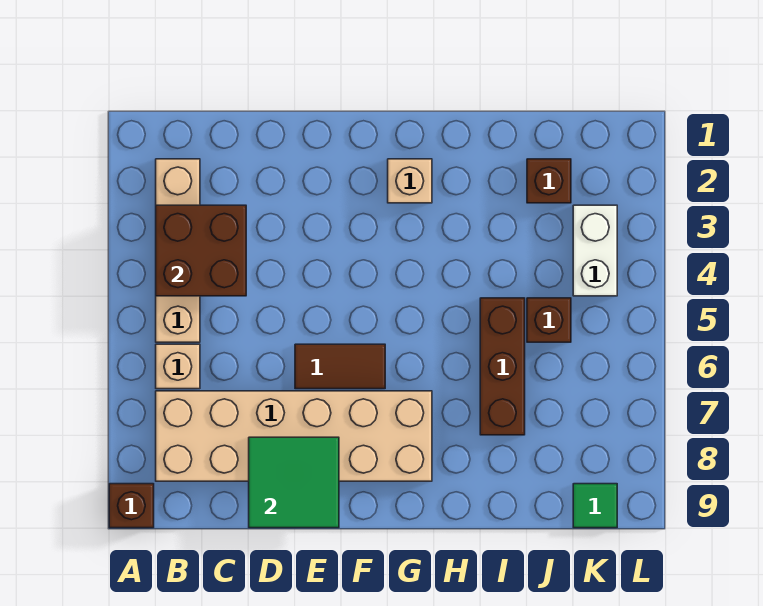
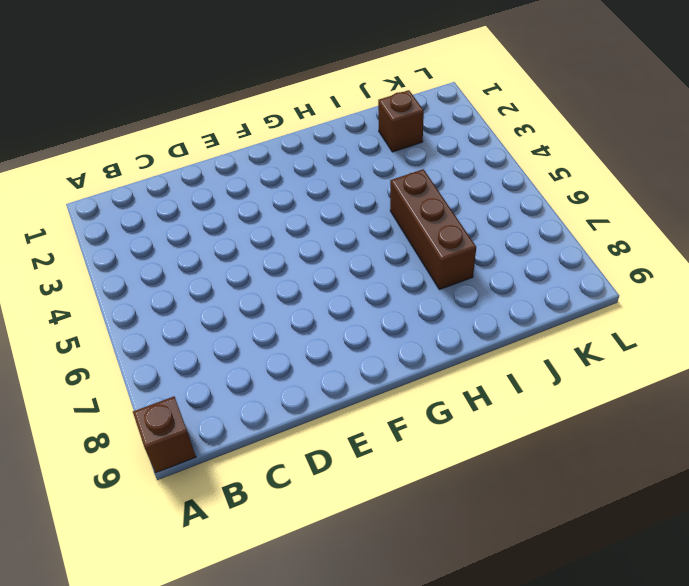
none -> tan 1x4 brick [156,159,200,342]
none -> tan 1x1 brick [156,344,200,389]
none -> tan 2x6 brick [156,391,432,481]

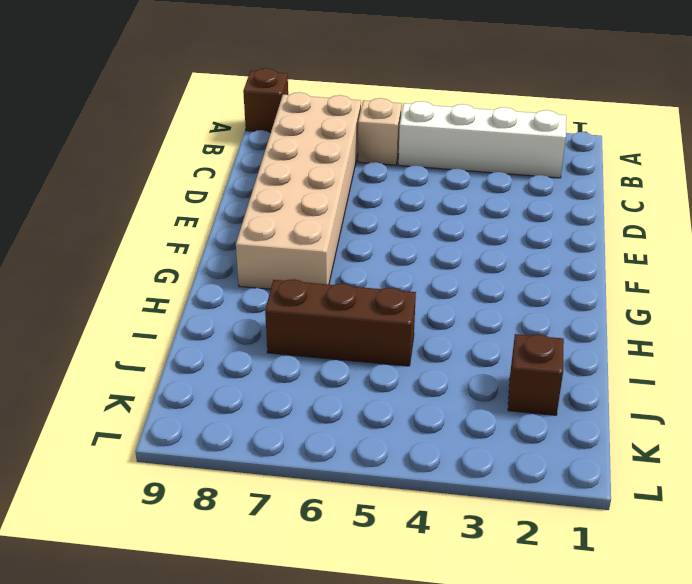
white 1x4 brick [398,101,566,178] -> tan 1x4 brick [156,159,200,342]
none -> brown 1x2 tile [295,344,385,389]
none -> tan 1x1 brick [388,159,432,203]
none -> brown 1x1 brick [527,298,571,342]

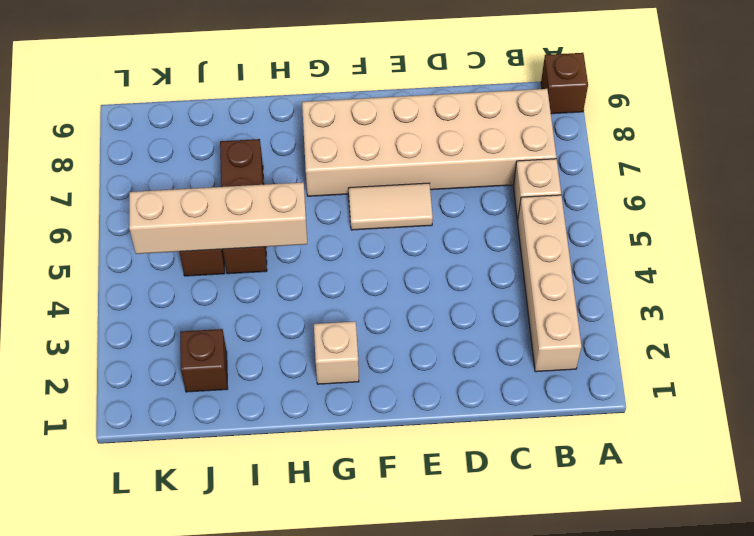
tan 1x2 tile [349,183,433,230] -> brown 1x2 tile [295,344,385,389]
tan 1x4 brick [129,182,307,254] -> none
none -> white 1x2 brick [573,205,617,296]
none -> green 1x1 tile [573,484,617,528]
none -> brown 2x2 brick [156,205,246,296]

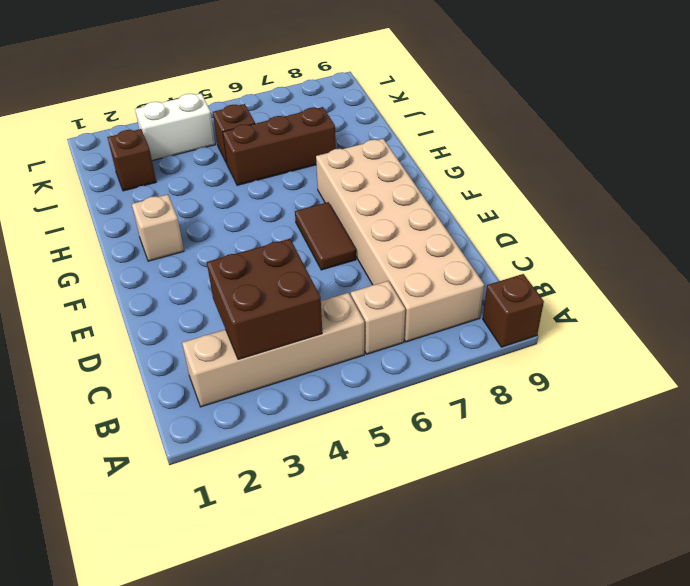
none -> green 1x1 tile [573,484,617,528]
none -> green 2x2 tile [249,437,339,528]

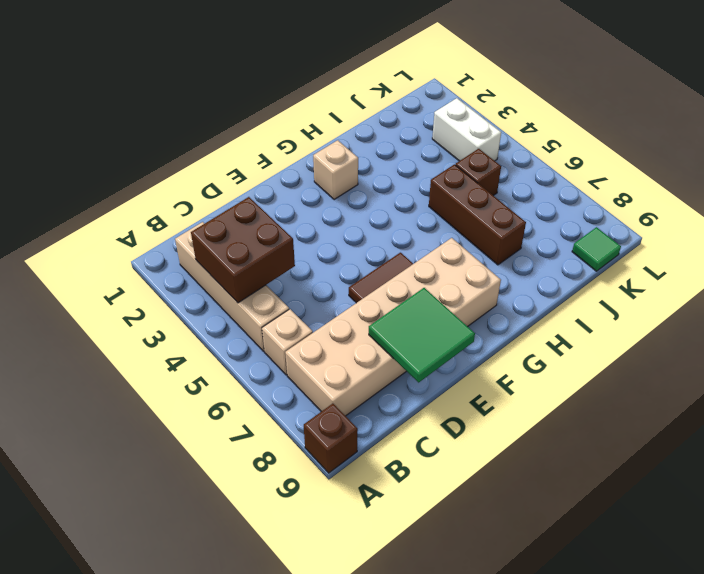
none -> brown 1x1 brick [527,159,571,203]

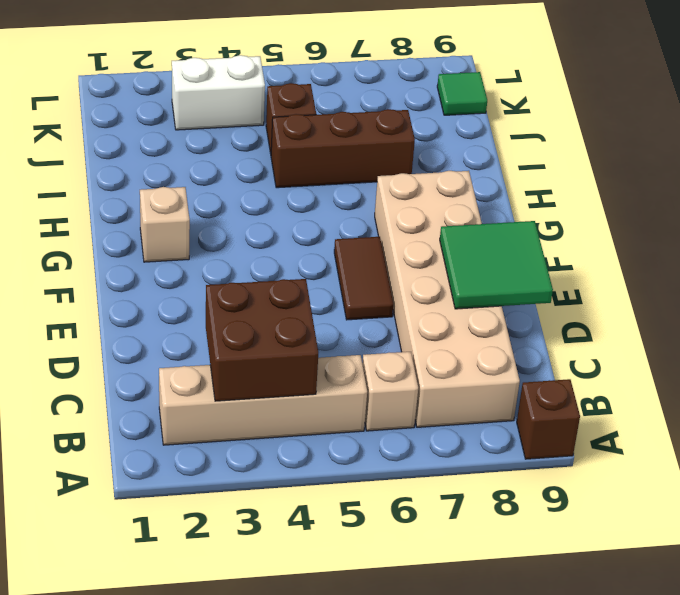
none -> brown 1x1 brick [527,159,571,203]

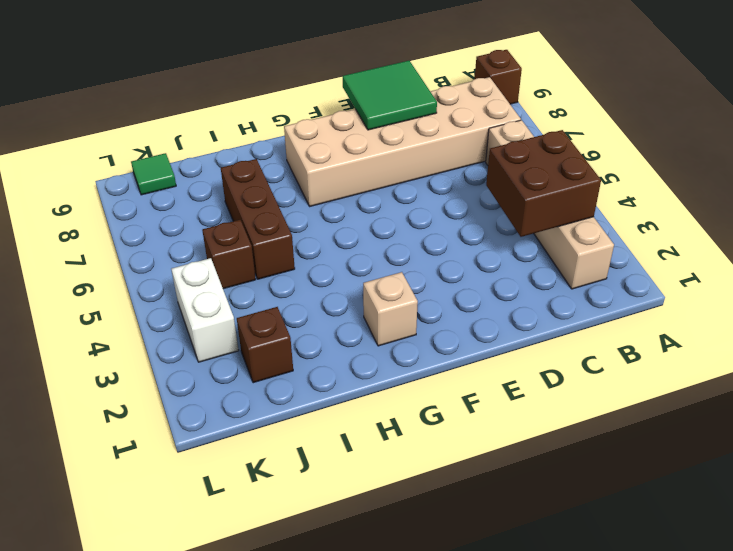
none -> brown 1x2 tile [295,344,385,389]

